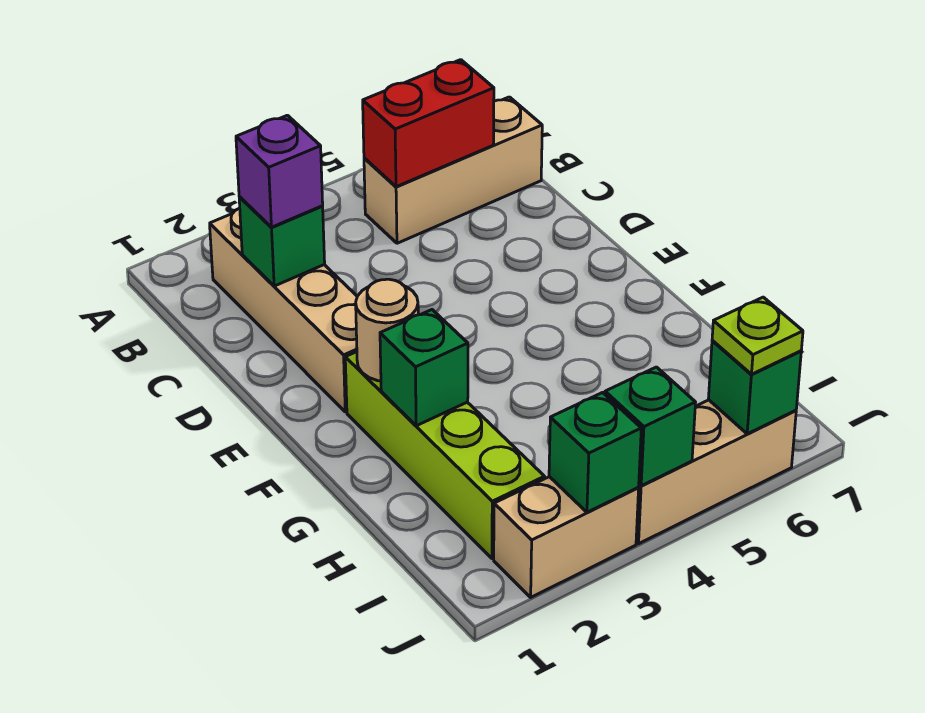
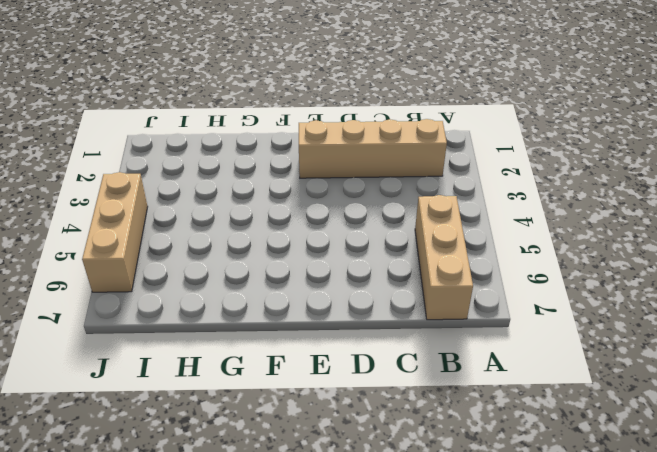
none -> lime 1x4 brick [345,352,545,558]
none -> tan 1x2 brick [494,477,639,597]
none -> red 1x2 brick [363,60,494,187]

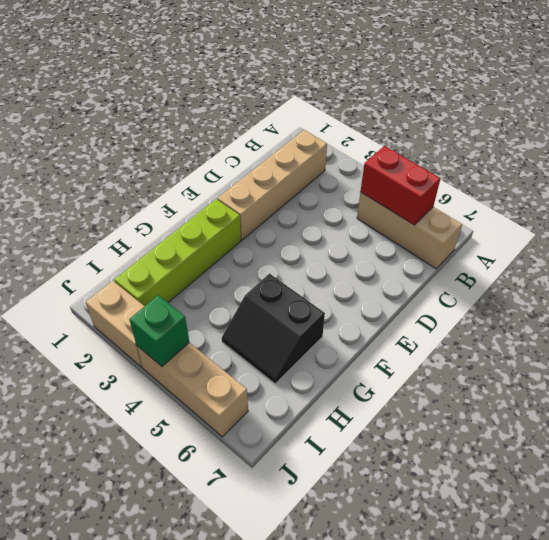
black 2x2 slope [222,274,325,384] -> none
none -> green 1x1 brick [239,197,325,286]
none -> tan 1x1 round brick [356,279,418,381]
none -> green 1x1 brick [380,310,468,426]

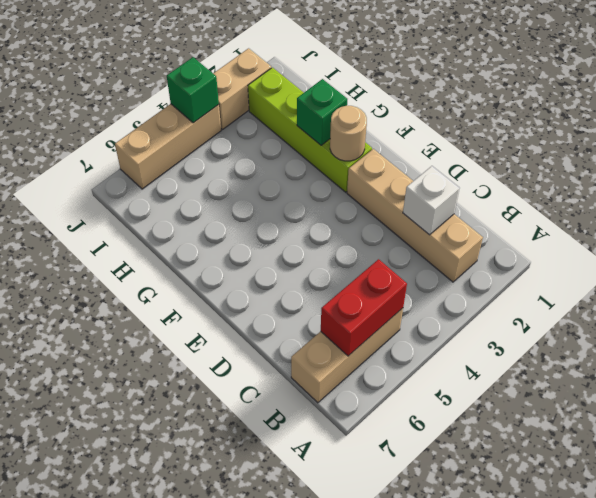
white 1x1 brick [403,166,460,235] -> green 1x1 brick [239,197,325,286]
none -> green 1x1 brick [549,393,641,512]
none -> green 1x1 brick [708,340,801,434]
none -> purple 1x1 brick [236,115,323,227]

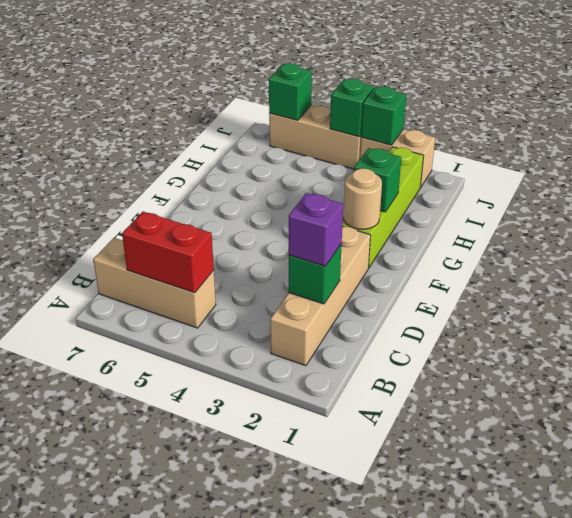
none -> lime 1x1 plate [712,297,803,374]

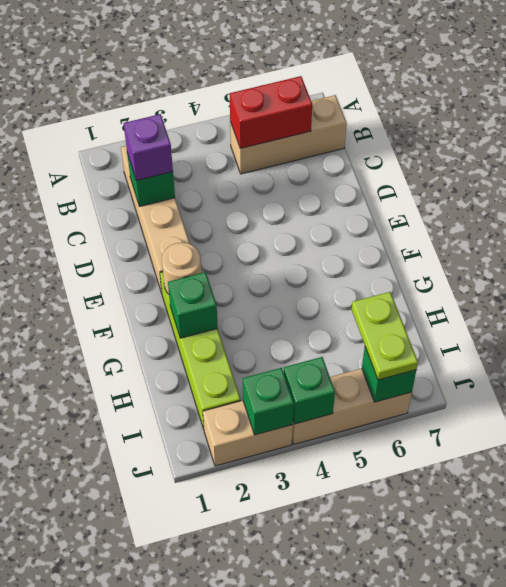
lime 1x2 plate [352,292,418,380] -> lime 1x1 plate [712,297,803,374]

